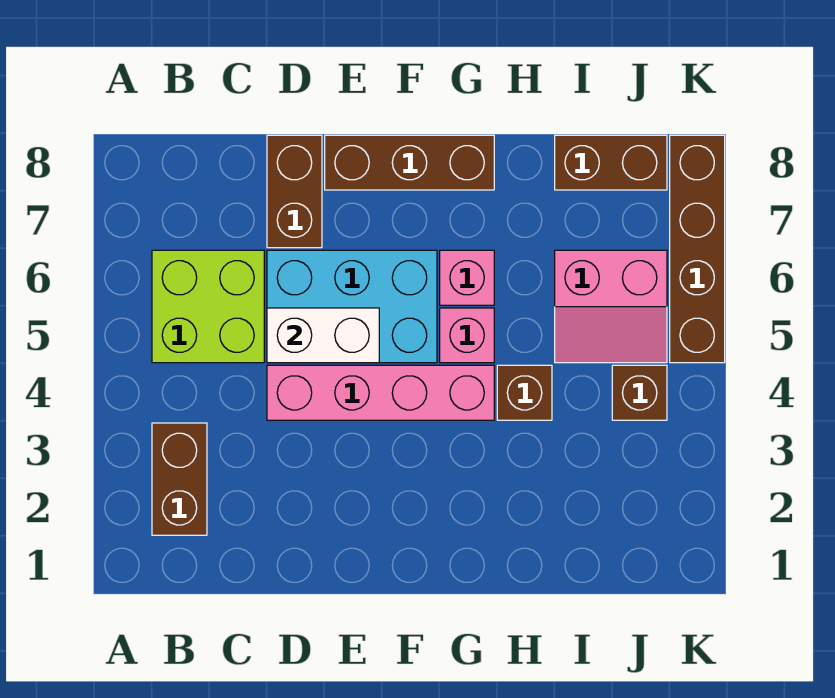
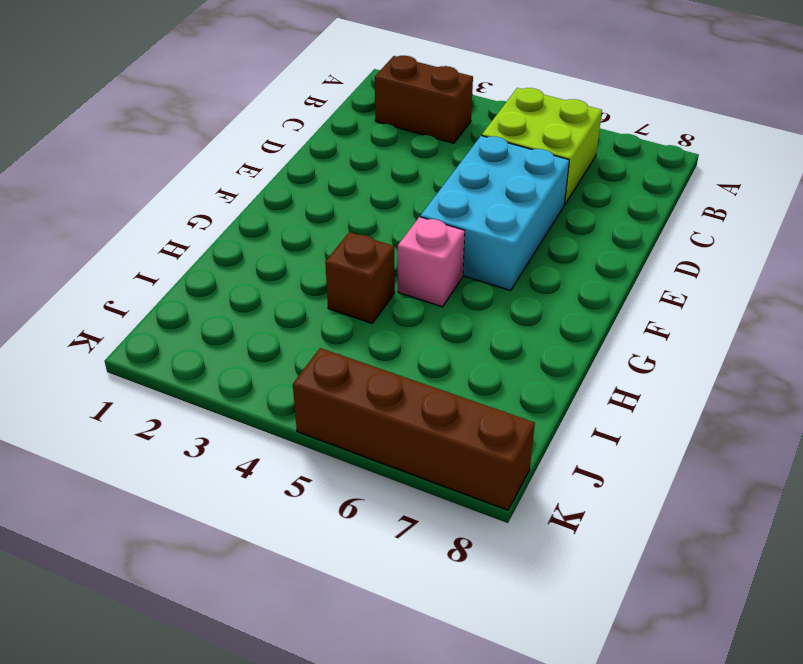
none -> pink 1x4 brick [267,365,494,420]
none -> brown 1x2 brick [267,135,322,248]
none -> brown 1x3 brick [325,135,494,190]

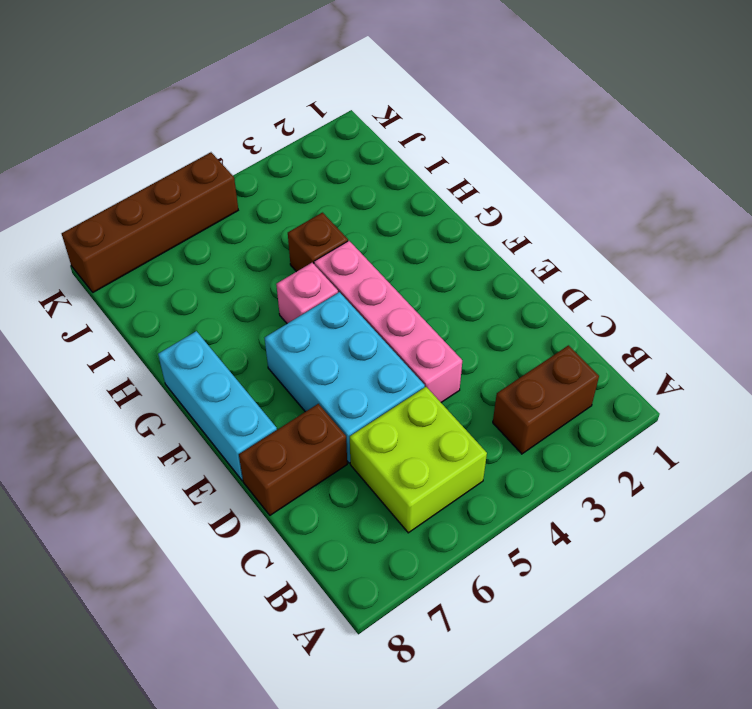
cyan 1x3 brick [158,331,277,481] -> brown 1x3 brick [325,135,494,190]
none -> pink 1x1 brick [440,250,494,305]
none -> pink 2x2 slope [555,250,667,363]
none -> brown 1x2 brick [555,135,667,190]

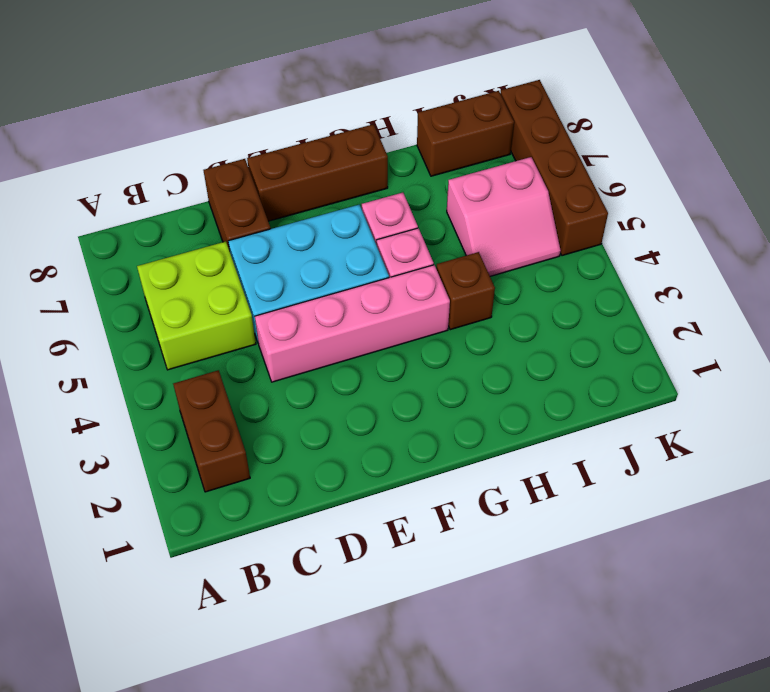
none -> brown 1x1 brick [612,365,667,420]
none -> white 1x2 brick [267,308,379,363]

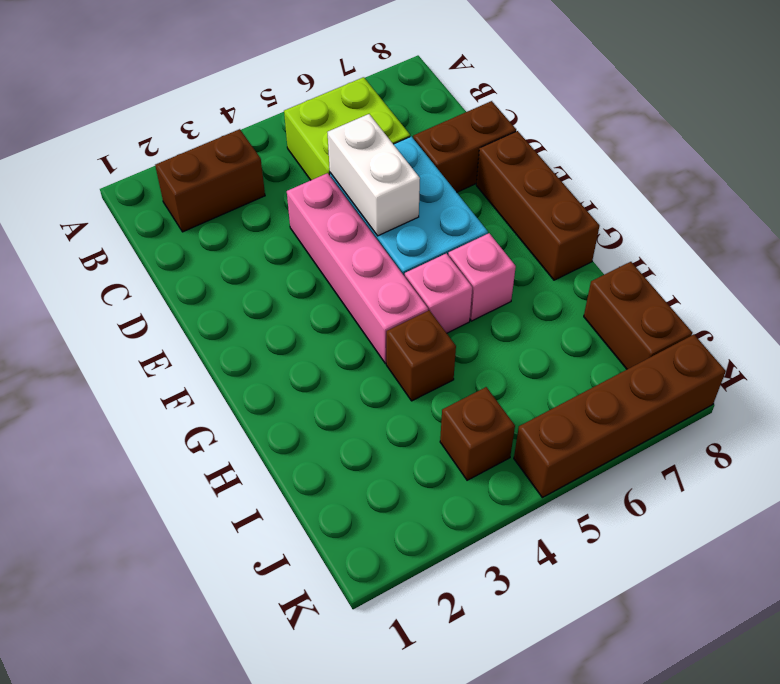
none -> pink 2x2 slope [555,250,667,363]

